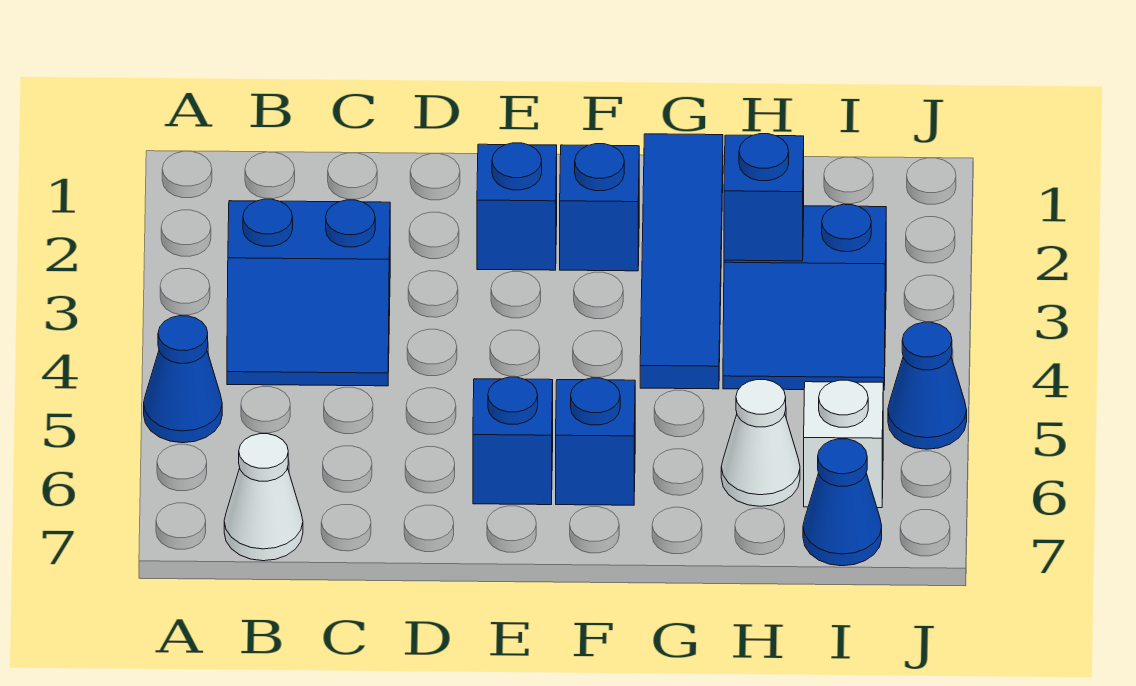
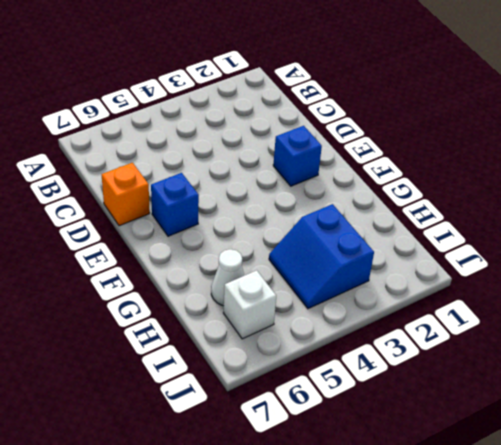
orange 1x1 brick [102,163,150,226] -> none
none -> blue 1x1 cone [144,316,222,443]
none -> blue 2x2 slope [227,199,390,386]
none -> white 1x1 cone [224,434,303,561]

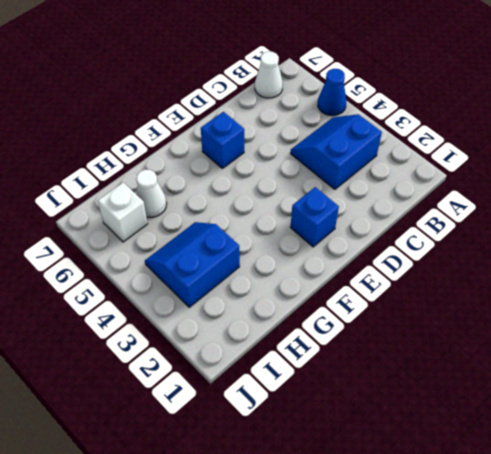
none -> blue 1x1 brick [560,144,639,271]
none -> blue 1x1 brick [556,378,635,505]
none -> blue 1x4 tile [640,134,723,389]

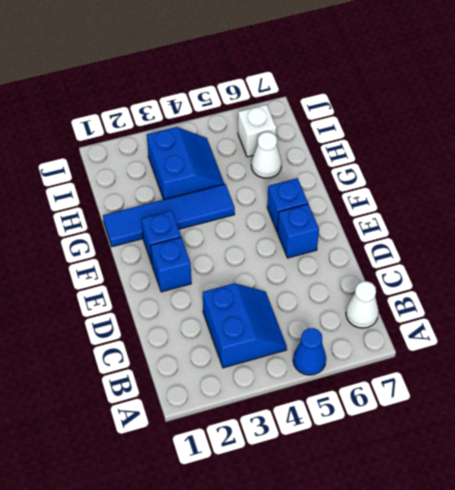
none -> blue 1x1 cone [803,439,882,566]
none -> blue 1x1 cone [888,322,967,449]
none -> blue 1x1 brick [724,134,804,261]

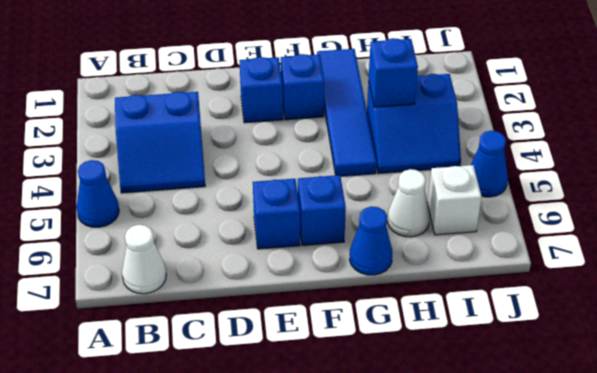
blue 1x1 cone [349,207,392,275] -> blue 1x1 cone moved to [803,439,882,566]

